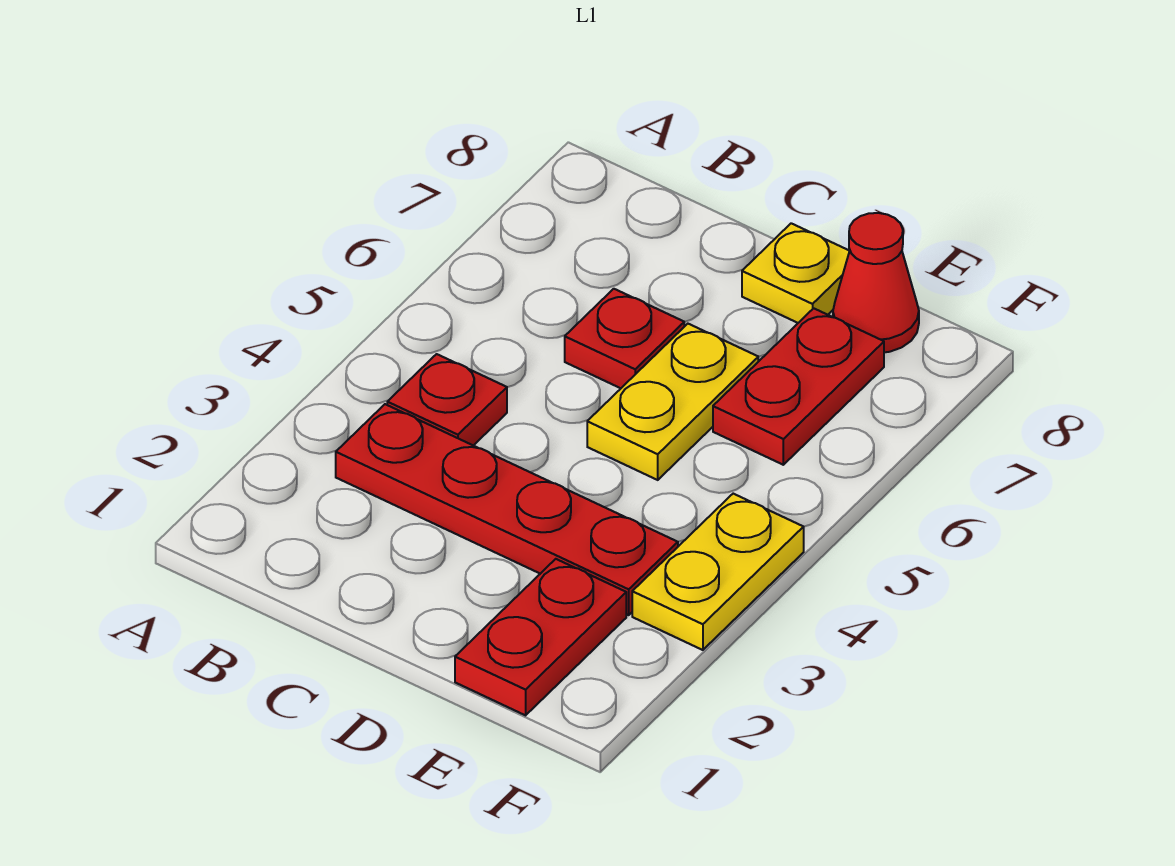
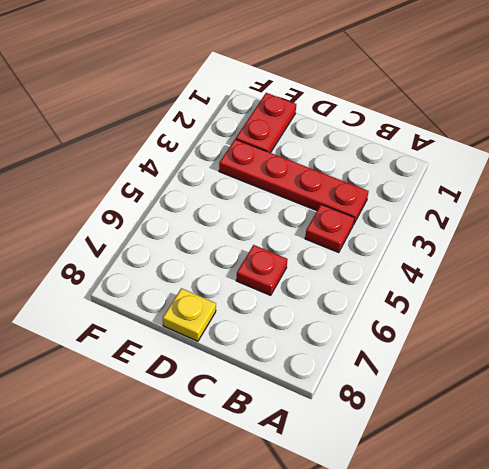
none -> yellow 1x2 plate [587,324,758,480]
none -> red 1x2 plate [713,308,884,465]

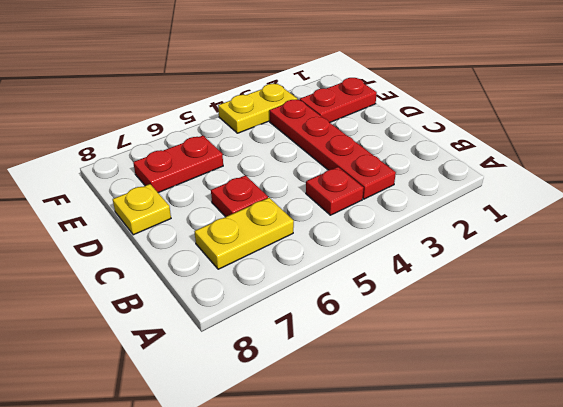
yellow 1x2 plate [194,198,294,269] -> yellow 1x2 plate moved to [587,324,758,480]
none -> red 1x1 cone [833,213,919,352]

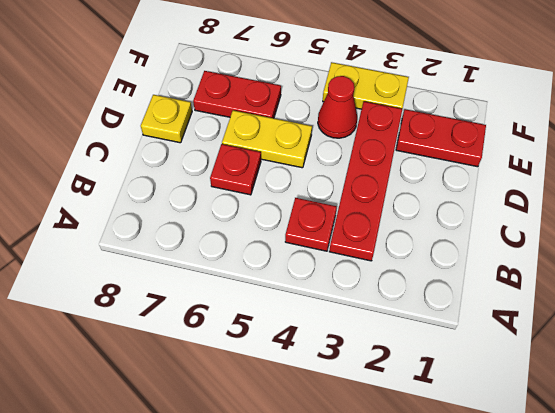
red 1x1 cone [318,76,357,138] -> red 1x1 cone moved to [833,213,919,352]

